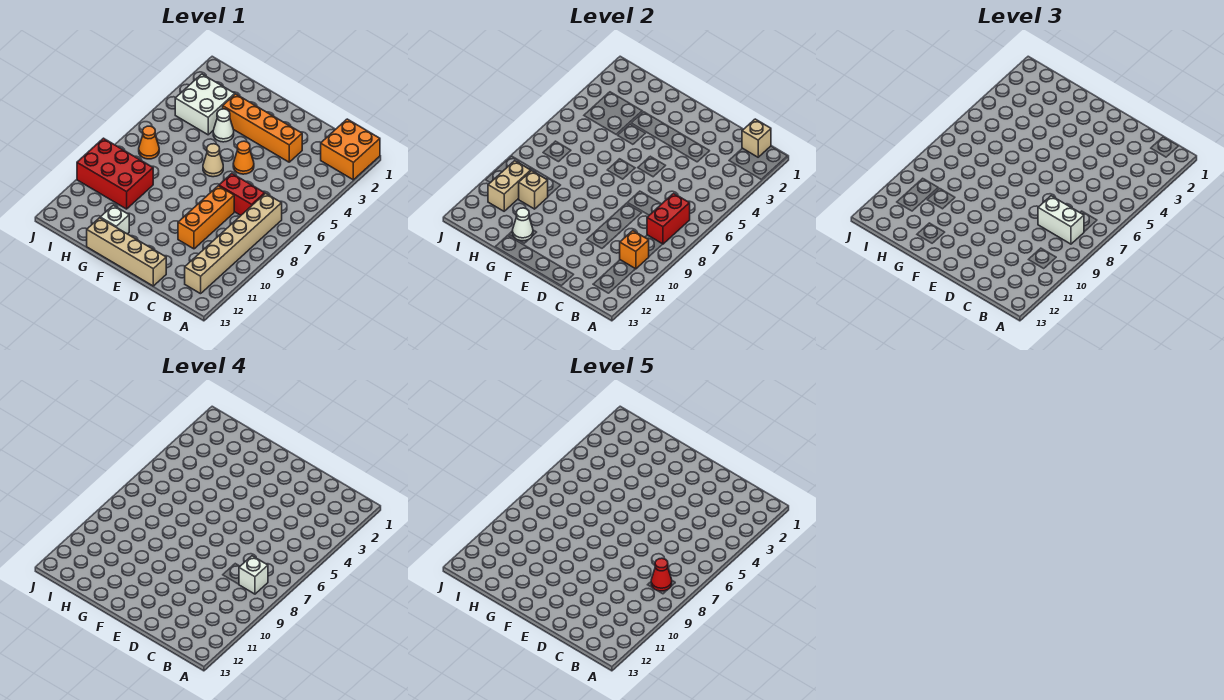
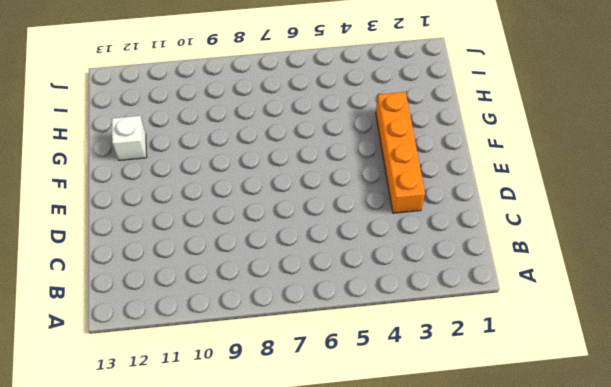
none -> orange 2x2 brick [321,119,380,180]
none -> tan 1x6 brick [185,193,282,294]
none -> red 1x2 brick [219,174,265,215]

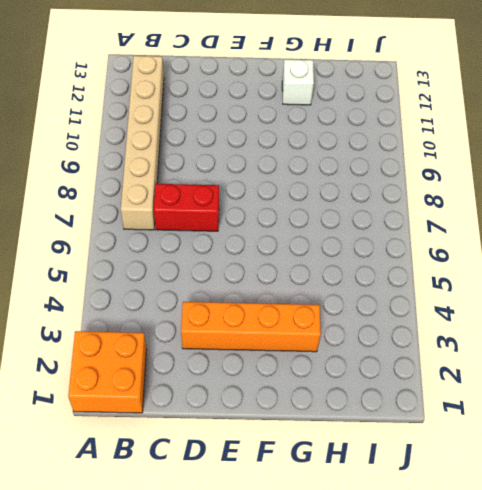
none -> orange 1x3 brick [178,186,234,249]
none -> tan 1x4 brick [87,218,166,286]
none -> orange 1x1 cone [233,141,254,174]

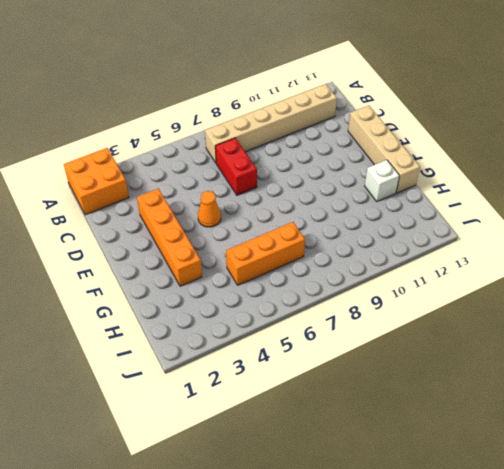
orange 1x3 brick [226,222,305,285] -> orange 1x3 brick moved to [178,186,234,249]
none -> tan 1x1 cone [203,144,223,177]
none -> white 1x1 cone [213,109,234,142]
none -> white 2x2 brick [175,74,235,135]

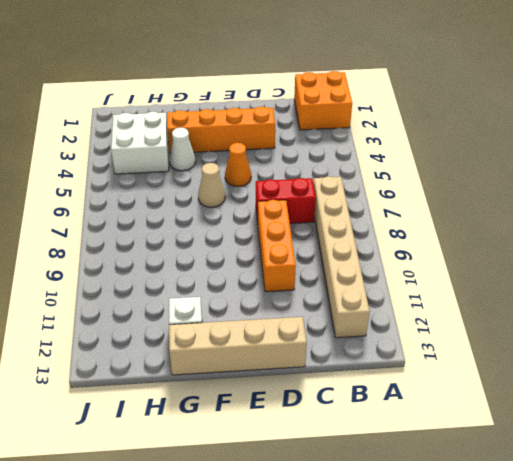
none -> red 2x3 brick [77,138,153,209]
none -> orange 1x1 cone [139,126,159,159]
none -> tan 1x1 brick [742,119,771,157]

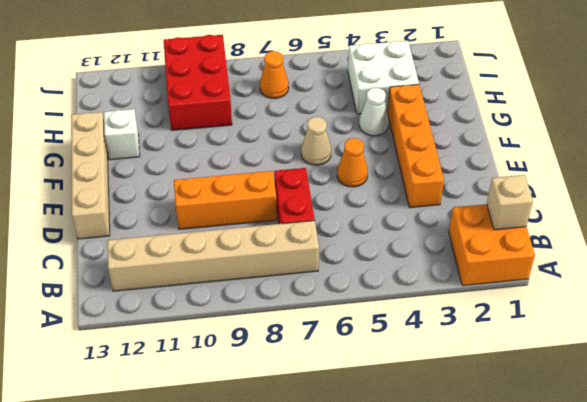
none -> red 1x2 brick [647,193,690,244]
none -> orange 1x1 brick [620,231,649,269]
none -> white 1x1 cone [512,208,533,241]

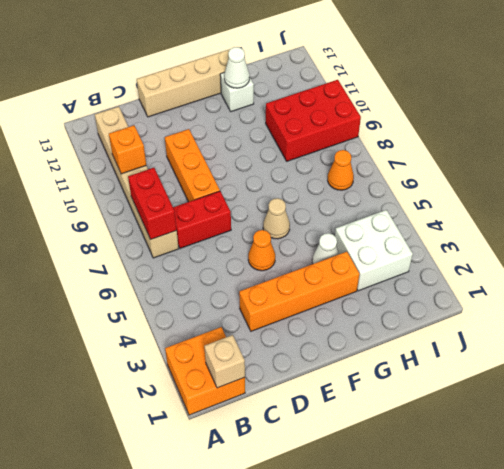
none -> tan 1x1 brick [519,171,548,209]
none -> tan 1x2 brick [488,161,531,211]
none -> white 1x2 brick [1038,196,1084,244]

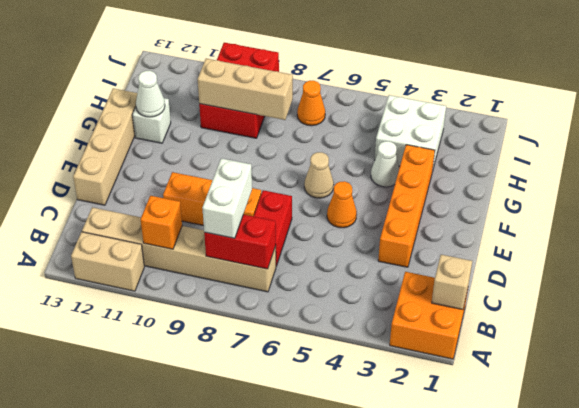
tan 1x2 brick [71,232,144,291] -> tan 1x2 brick moved to [488,161,531,211]
tan 1x3 brick [198,59,293,120] -> tan 1x1 brick [519,171,548,209]
none -> white 1x1 brick [239,556,268,594]
none -> red 1x1 cone [651,558,672,591]

